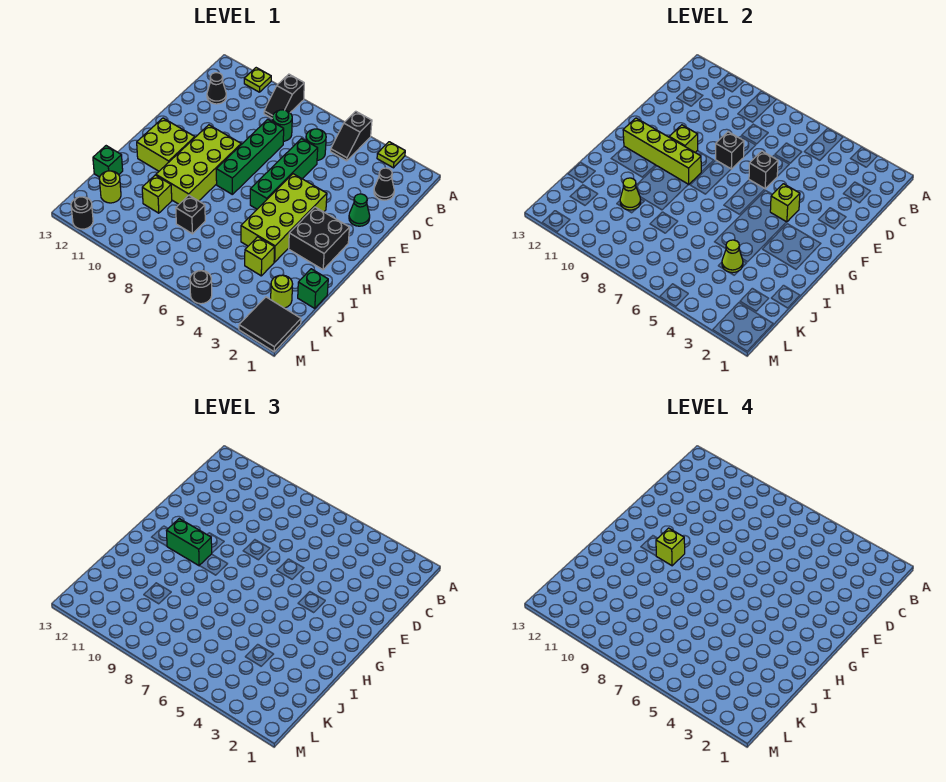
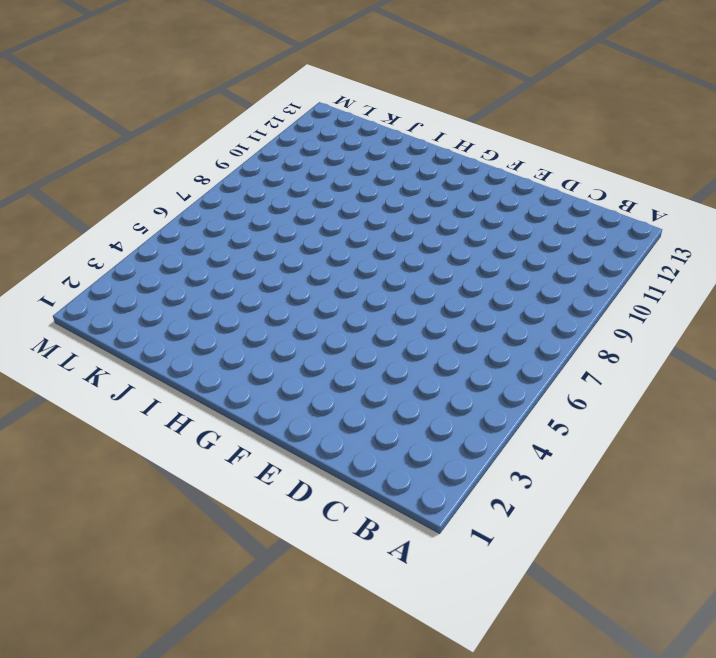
none -> lime 1x1 plate [377,142,405,168]
none -> black 1x2 slope [331,111,372,161]
none -> black 1x2 slope [264,74,304,118]
none -> lime 1x1 plate [244,68,271,92]

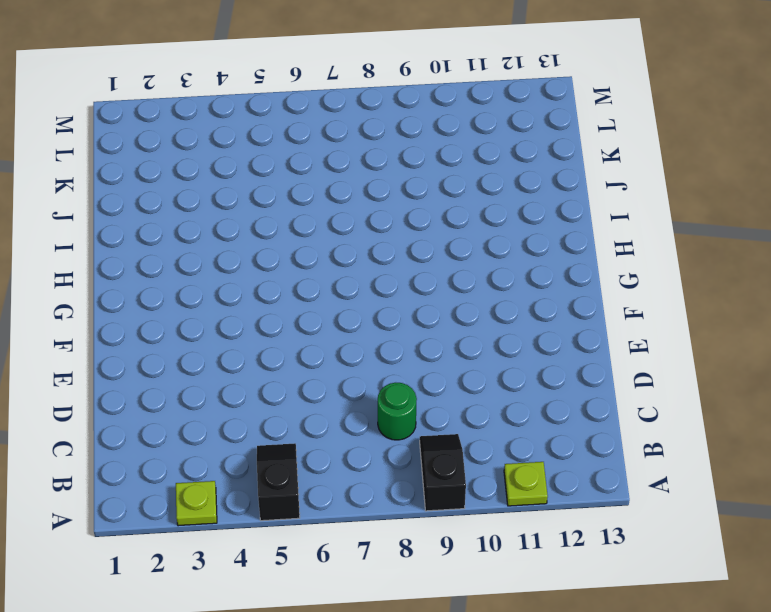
none -> black 1x1 cone [374,168,394,200]
none -> green 1x1 round brick [306,129,326,160]
none -> black 1x1 cone [207,73,226,104]
none -> green 1x4 brick [250,139,318,209]

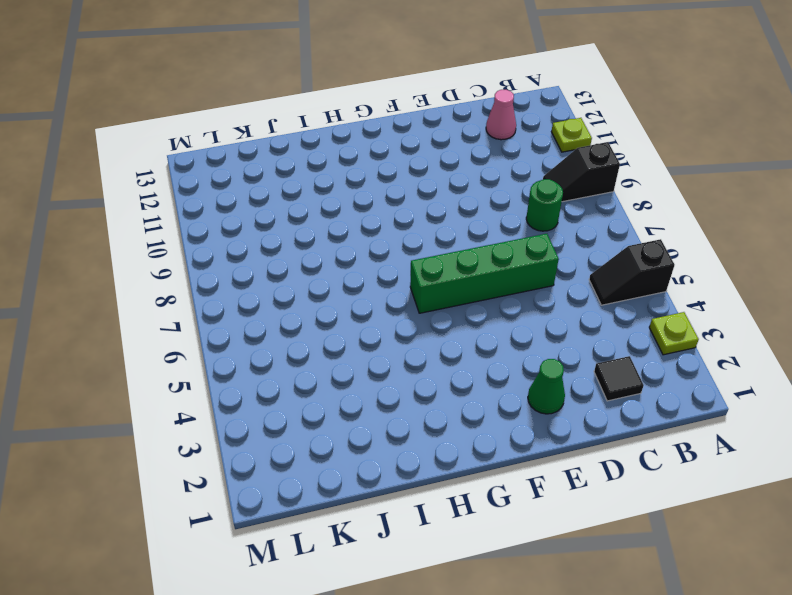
black 1x1 tile [594,356,644,401] -> black 1x1 cone [374,168,394,200]
pink 1x1 cone [486,90,516,140] -> black 1x1 cone [207,73,226,104]
none -> green 1x1 round brick [306,129,326,160]
none -> green 1x4 brick [216,120,284,195]
none -> lime 2x4 brick [241,174,327,262]
none -> lime 2x4 brick [156,125,241,204]

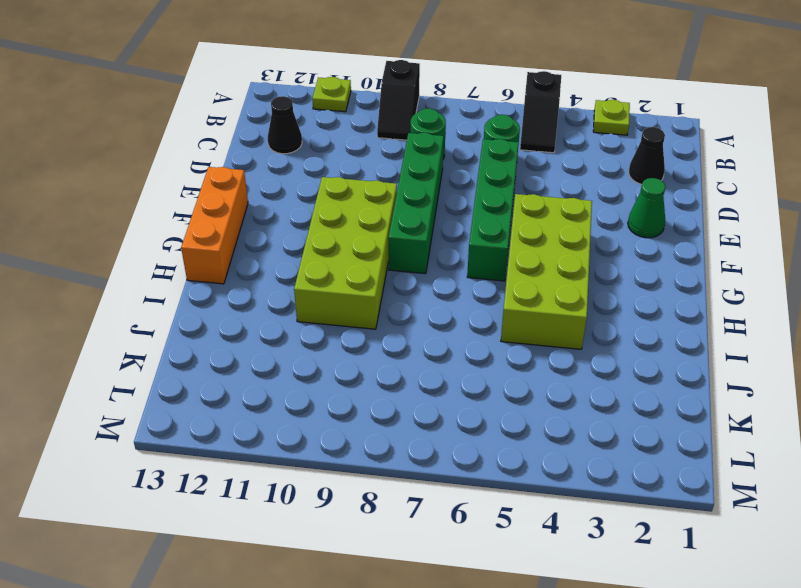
orange 1x3 brick [181,167,248,284] -> none
none -> black 2x2 brick [289,207,349,270]
none -> lime 2x2 brick [137,118,195,171]
none -> green 1x1 brick [298,269,328,308]
none -> lime 1x1 brick [245,237,274,276]

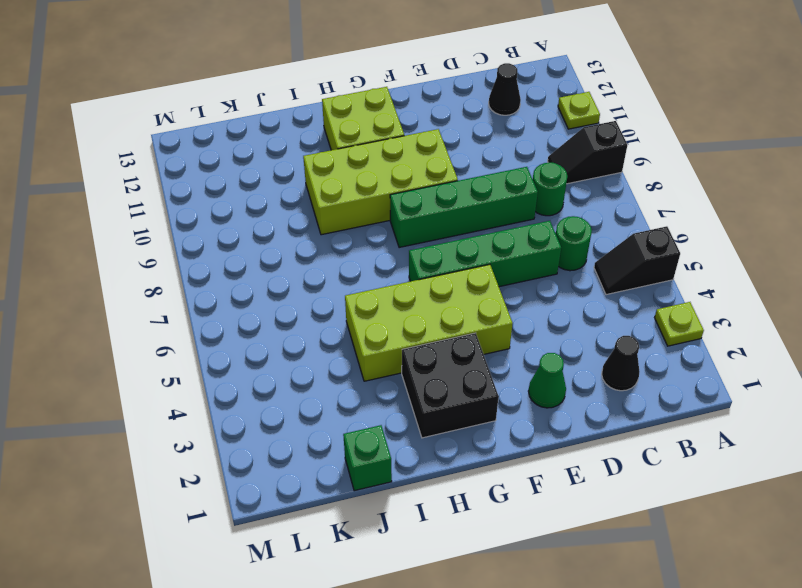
none -> lime 1x1 brick [245,237,274,276]
none -> black 1x1 brick [176,195,205,234]
none -> lime 1x1 brick [142,175,172,213]
none -> green 1x1 brick [93,146,123,177]

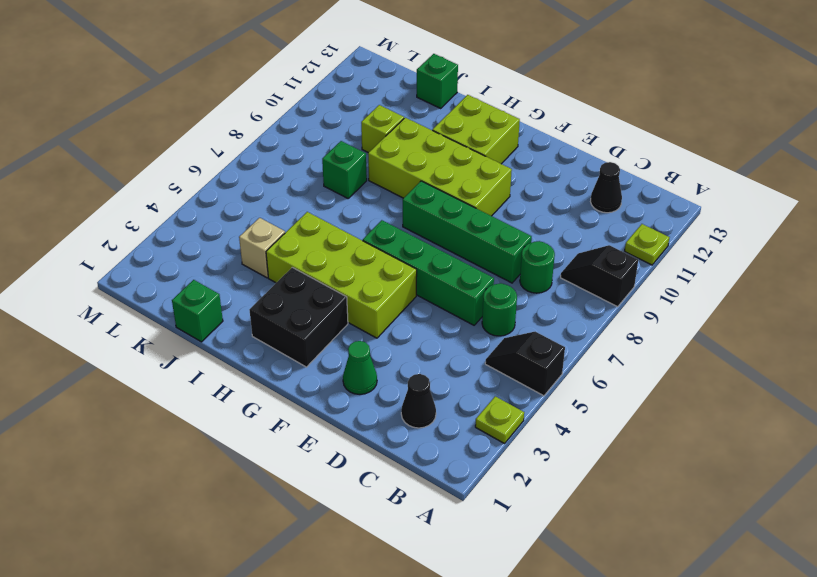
tan 1x1 brick [239,218,285,278] -> lime 1x1 brick [245,237,274,276]
green 1x1 brick [322,141,367,198] -> black 1x1 brick [176,195,205,234]
none -> lime 1x1 round brick [271,275,293,308]
none -> lime 1x1 round brick [99,171,121,203]
none -> black 2x2 tile [239,297,301,352]
none -> black 1x1 round brick [190,271,212,304]

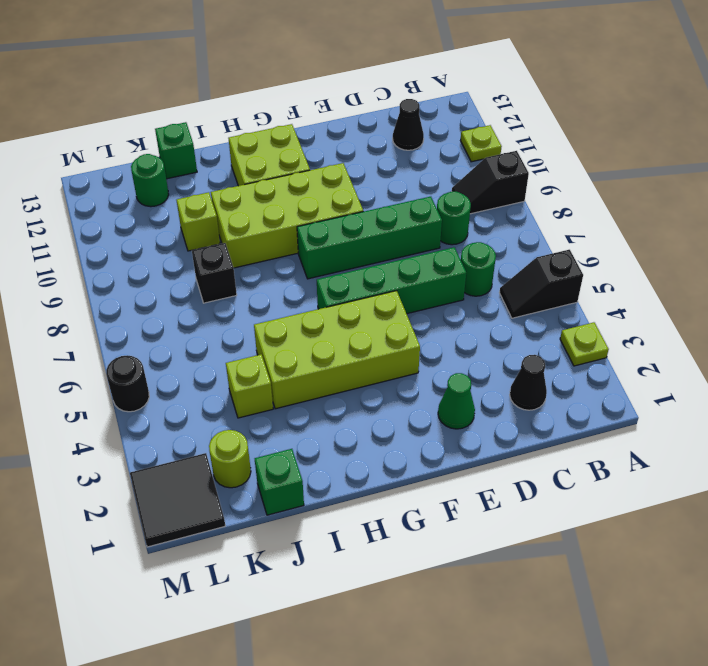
green 1x1 round brick [131,154,169,207] -> lime 1x1 round brick [99,171,121,203]
none -> black 2x2 brick [289,207,349,270]
none -> black 1x1 round brick [71,197,93,229]
none -> black 1x1 brick [749,151,778,189]
none -> black 1x1 brick [716,132,744,169]

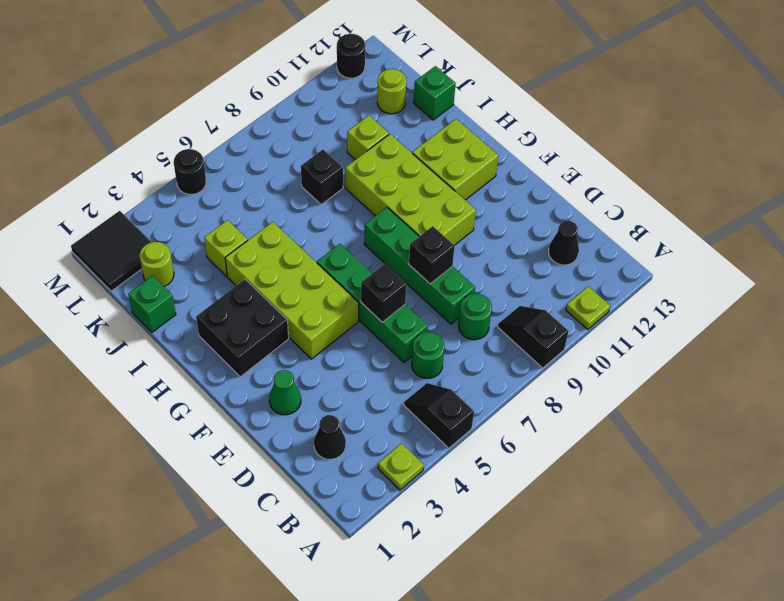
none -> lime 1x1 brick [770,184,800,222]
none -> lime 1x1 brick [669,125,698,152]
none -> lime 1x4 brick [623,118,701,185]
none -> lime 1x1 cone [722,240,743,273]

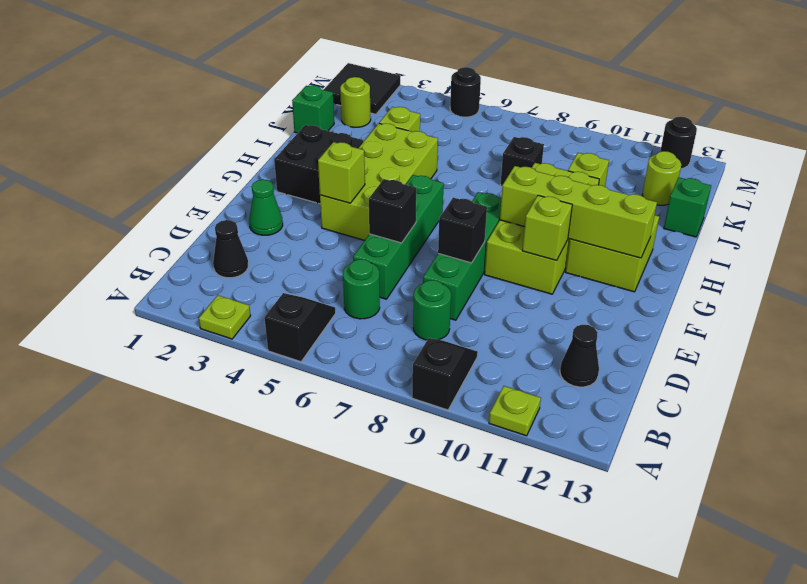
none -> lime 1x1 cone [722,240,743,273]
none -> lime 1x1 cone [620,178,641,210]
none -> green 1x2 brick [166,519,212,566]
none -> lime 1x1 brick [656,528,685,566]

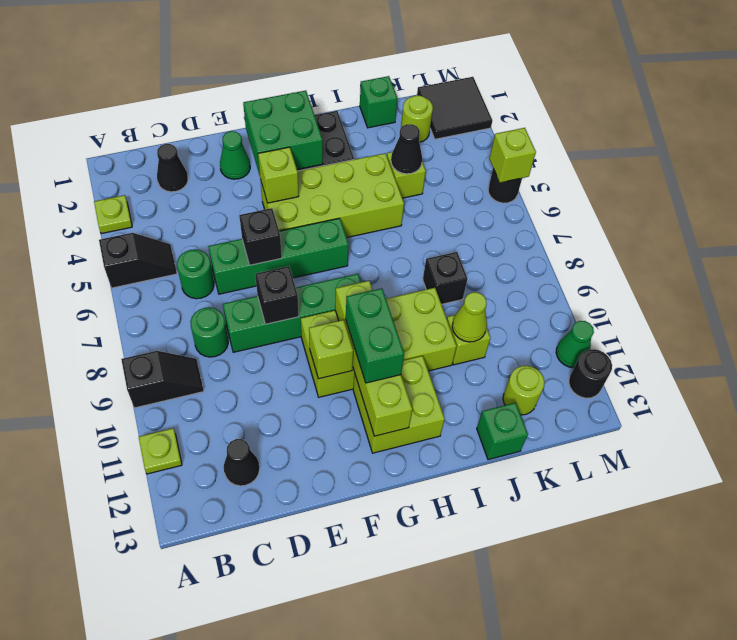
green 2x2 brick [243,91,323,175] -> none
black 1x1 cone [391,124,422,174] -> lime 1x1 cone [722,240,743,273]
lime 1x1 brick [489,128,536,183] -> lime 1x1 brick moved to [656,528,685,566]
green 1x1 cone [556,321,594,368] -> none

